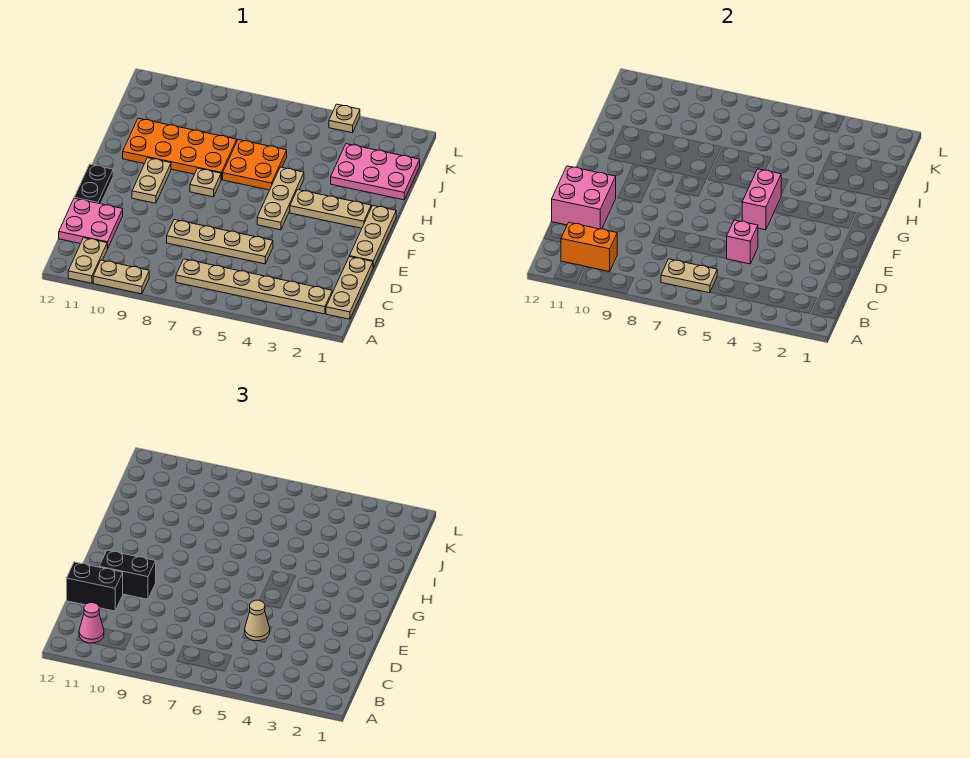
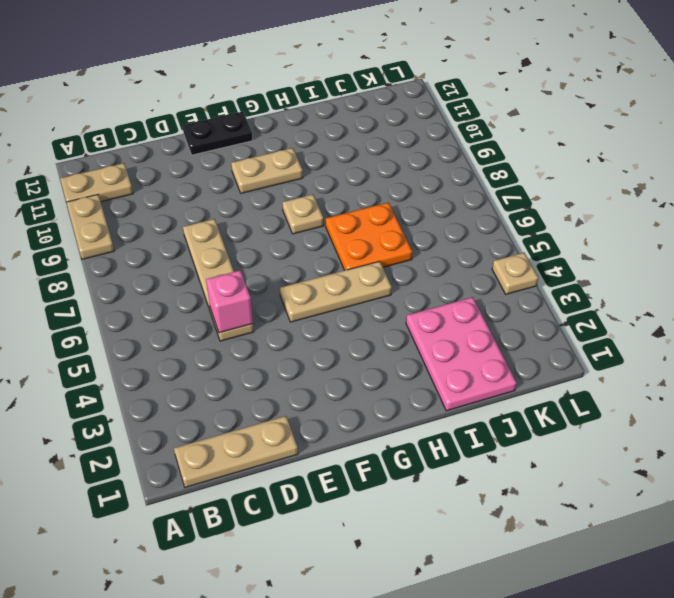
none -> tan 1x6 plate [176,259,332,314]
none -> pink 2x2 plate [59,198,123,249]
none -> tan 1x3 plate [349,206,396,267]

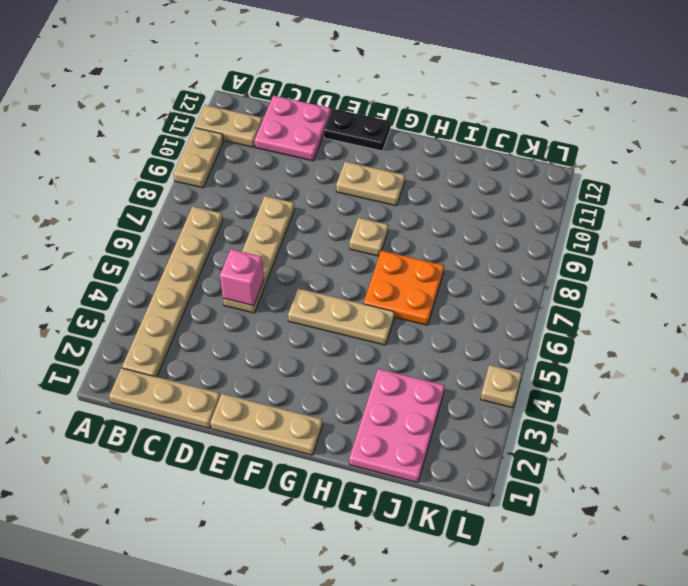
none -> tan 1x3 plate [290,190,371,228]
none -> orange 2x4 plate [123,118,237,180]
none -> tan 1x2 plate [661,259,717,293]

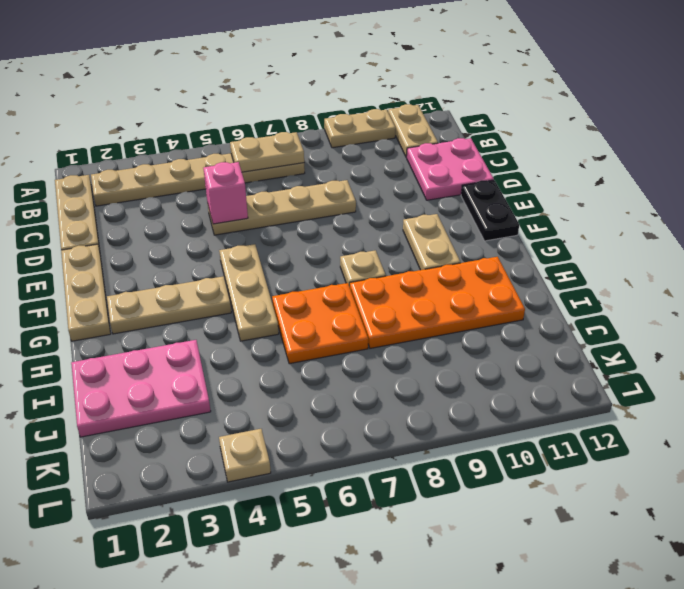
none -> orange 1x2 brick [561,222,617,272]
none -> pink 2x2 brick [552,166,616,229]
none -> pink 1x2 brick [742,169,782,230]

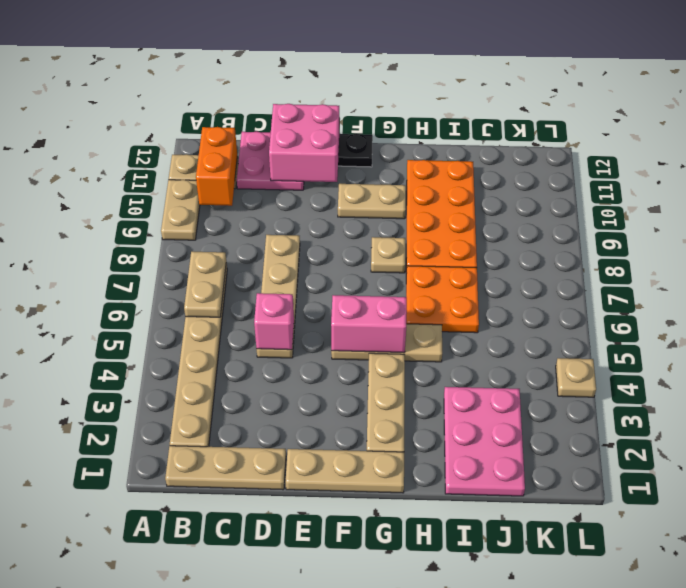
none -> pink 1x1 cone [79,603,104,643]
none -> tan 1x1 cone [245,600,270,641]
none -> black 1x2 brick [67,562,123,611]

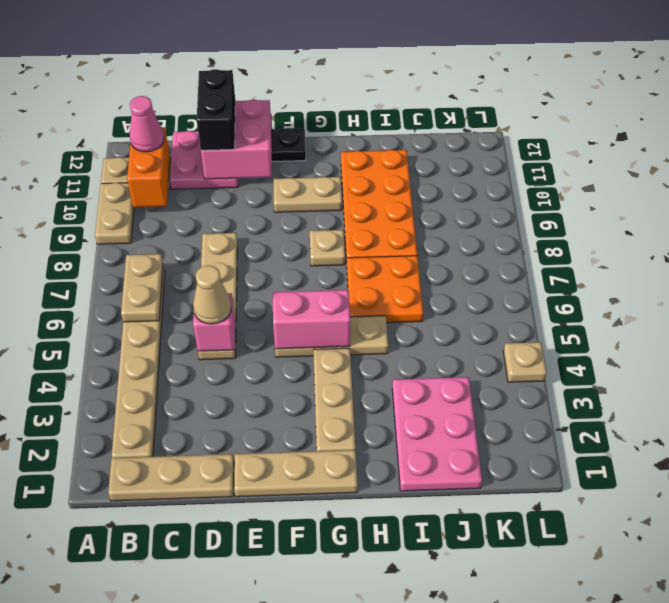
none -> black 1x2 brick [99,550,156,599]

